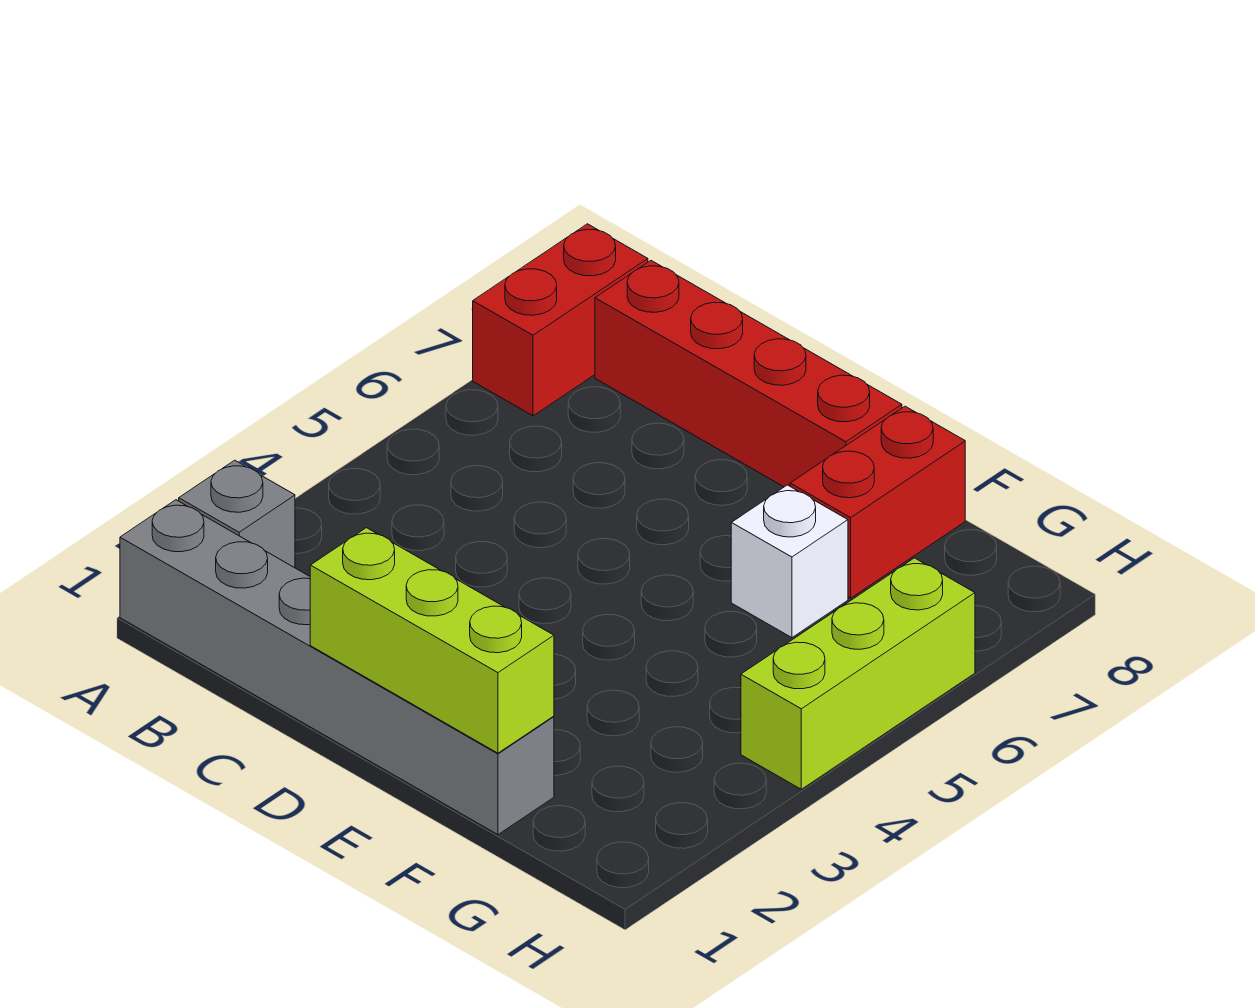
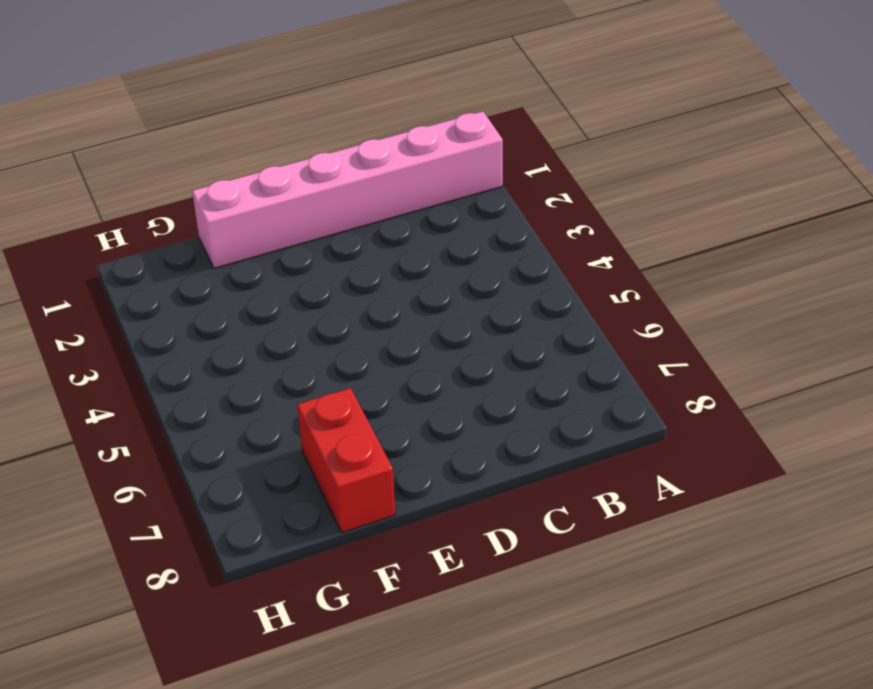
pink 1x6 brick [192,111,503,268] -> grey 1x6 brick [120,500,554,835]
none -> grey 1x1 brick [179,460,295,568]
none -> red 1x2 brick [473,224,648,416]

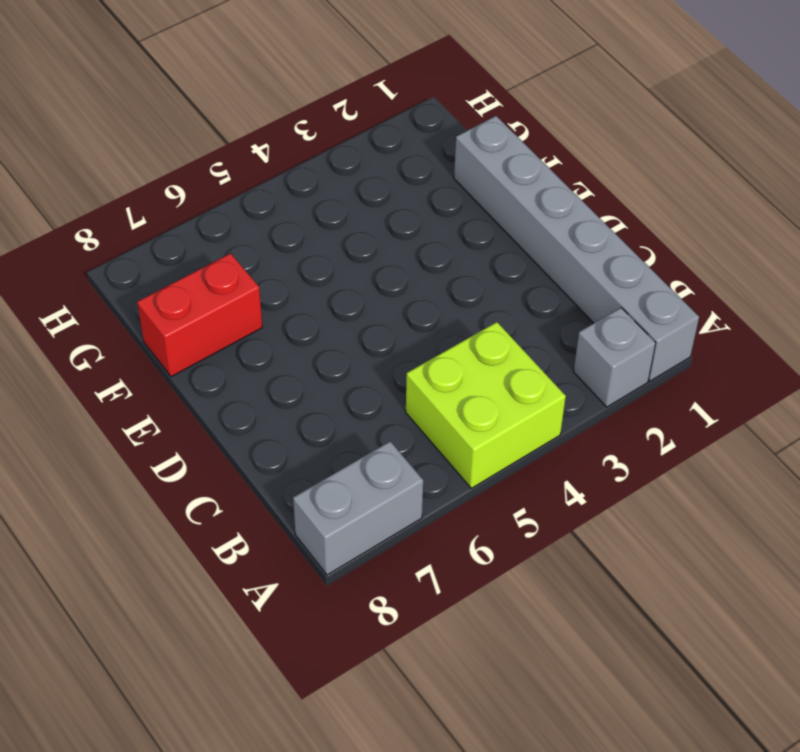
lime 2x2 brick [406,322,566,488] -> none
grey 1x2 brick [293,441,423,575] -> red 1x2 brick [473,224,648,416]
none -> red 1x4 brick [595,261,902,487]
none -> white 1x1 brick [731,485,848,638]

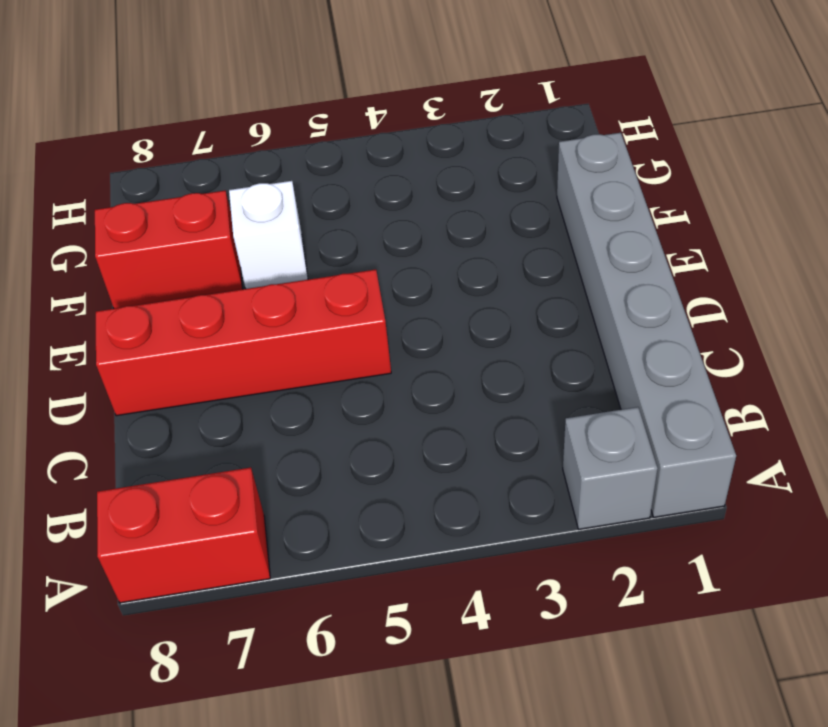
red 1x4 brick [96,269,391,416] -> red 1x4 brick turned to [595,261,902,487]
none -> lime 1x3 brick [741,558,975,789]
none -> lime 1x3 brick [310,528,554,753]

